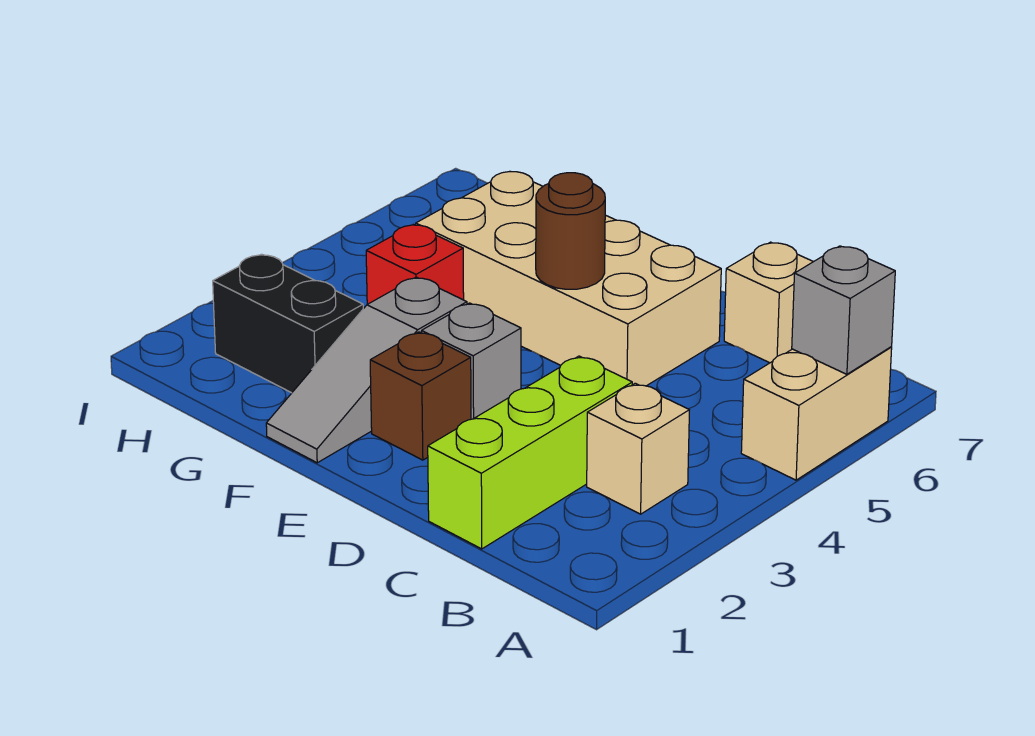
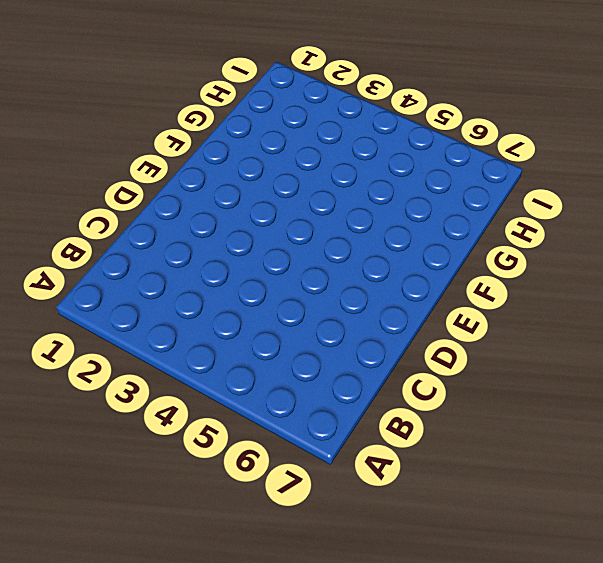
none -> tan 1x2 brick [741,347,892,480]
none -> tan 1x1 brick [587,383,689,514]
none -> lime 1x3 brick [428,356,632,549]

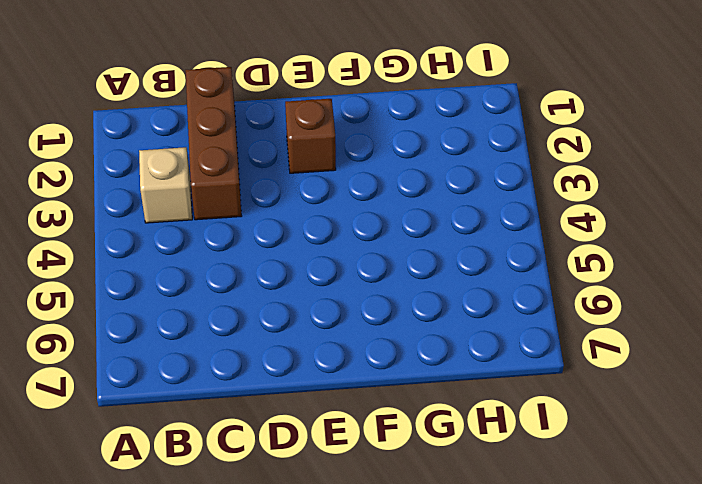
brown 1x3 brick [185,67,241,220] -> lime 1x3 brick [428,356,632,549]
none -> tan 1x2 brick [741,347,892,480]
none -> tan 1x1 brick [724,242,813,363]
none -> tan 2x4 brick [416,172,721,386]

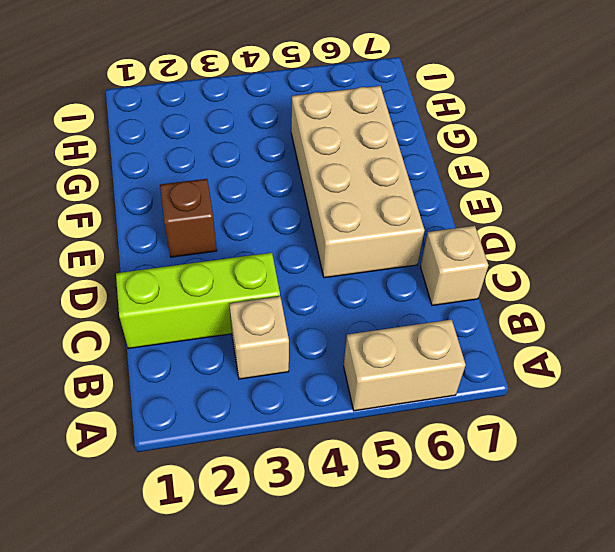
none -> grey 1x1 brick [422,303,521,419]
none -> grey 1x3 slope [266,277,467,463]
none -> black 1x2 brick [213,254,363,393]

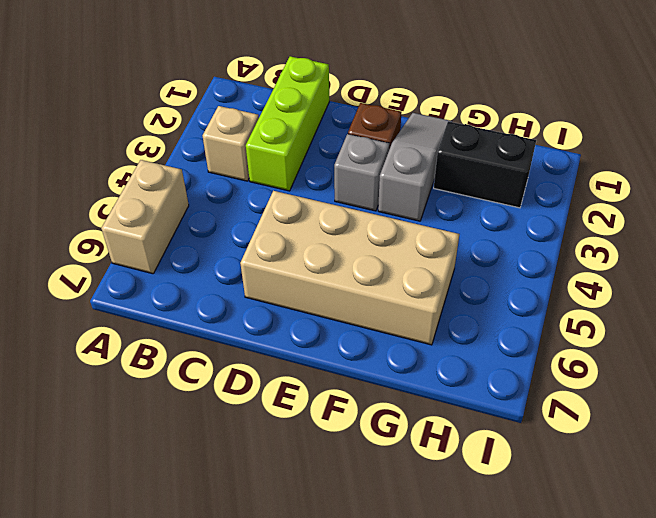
none -> tan 1x1 brick [724,242,813,363]
none -> red 1x1 brick [366,224,464,304]
none -> grey 1x1 brick [792,246,895,374]

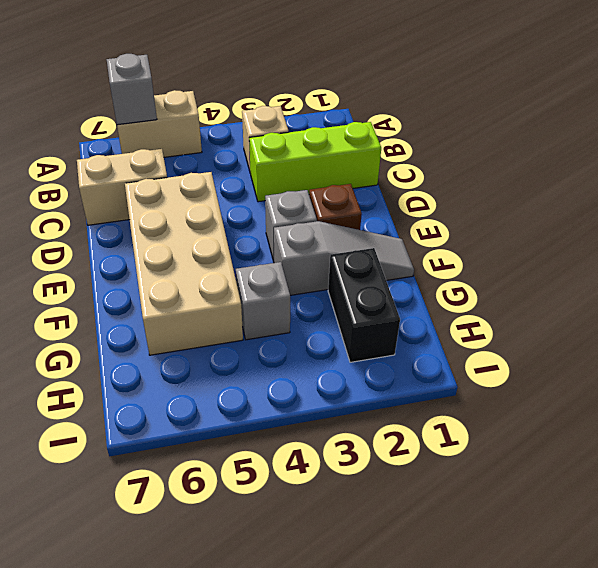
tan 1x2 brick [77,149,167,225] -> tan 1x1 brick [724,242,813,363]
grey 1x1 brick [236,262,290,340] -> red 1x1 brick [366,224,464,304]
none -> brown 1x1 round brick [536,173,605,289]

